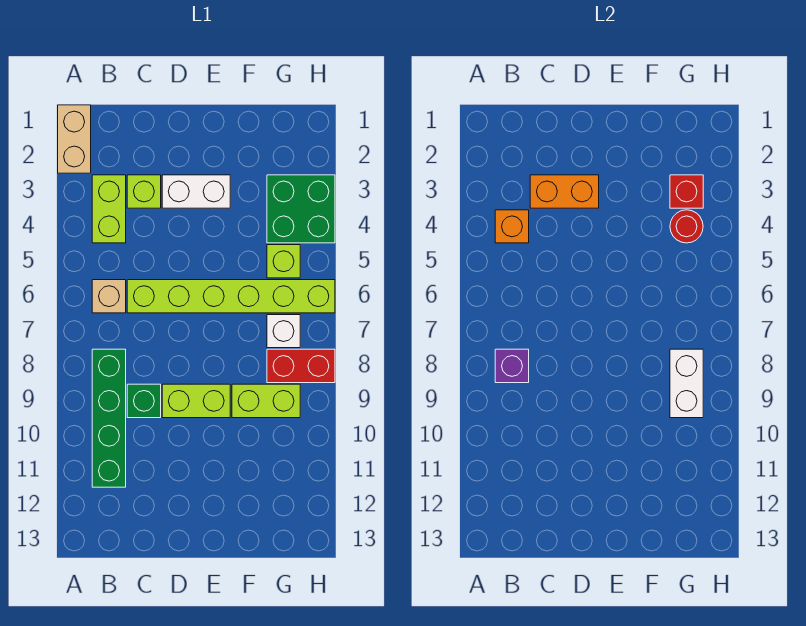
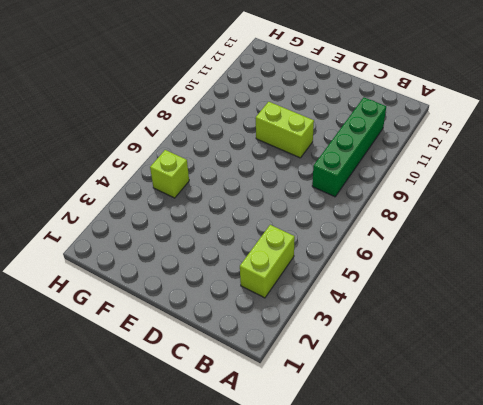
none -> tan 1x2 brick [58,105,91,173]
none -> tan 1x1 brick [92,280,126,313]
none -> lime 1x1 brick [127,175,161,208]

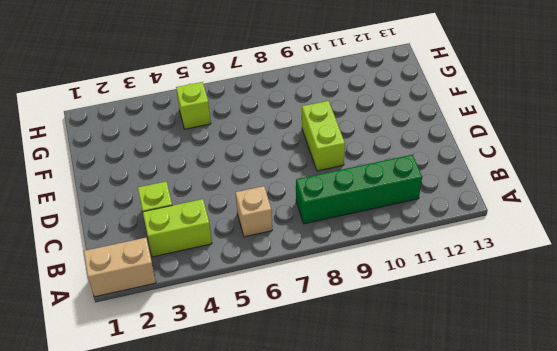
none -> lime 1x6 brick [127,280,335,313]
none -> green 1x1 brick [127,384,161,418]
none -> white 1x2 brick [162,175,230,208]

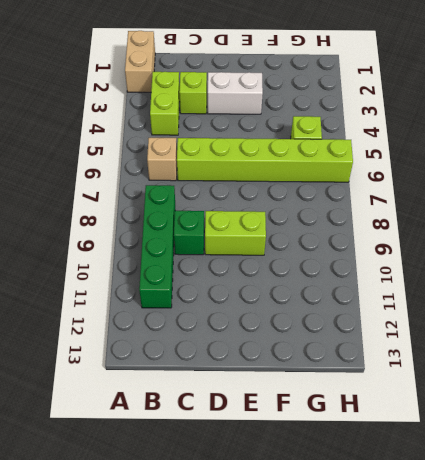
none -> lime 1x2 brick [232,384,300,418]
none -> green 2x2 brick [267,175,335,243]
none -> white 1x1 brick [267,315,300,348]

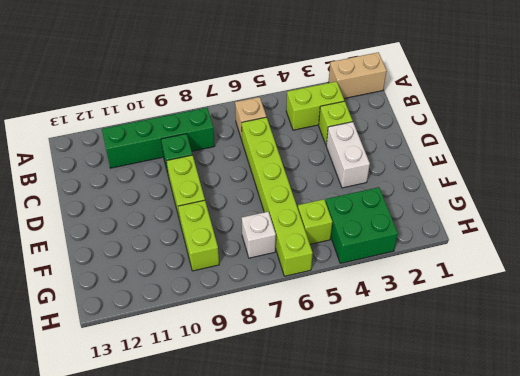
none -> red 1x2 brick [267,349,335,383]
none -> orange 1x1 brick [495,210,529,243]
none -> purple 1x1 brick [495,349,529,383]

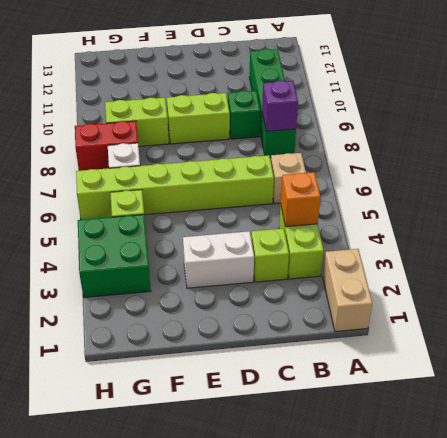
none -> orange 1x2 brick [530,175,599,208]
none -> red 1x1 brick [670,175,703,208]
none -> red 1x1 round brick [670,210,703,243]

